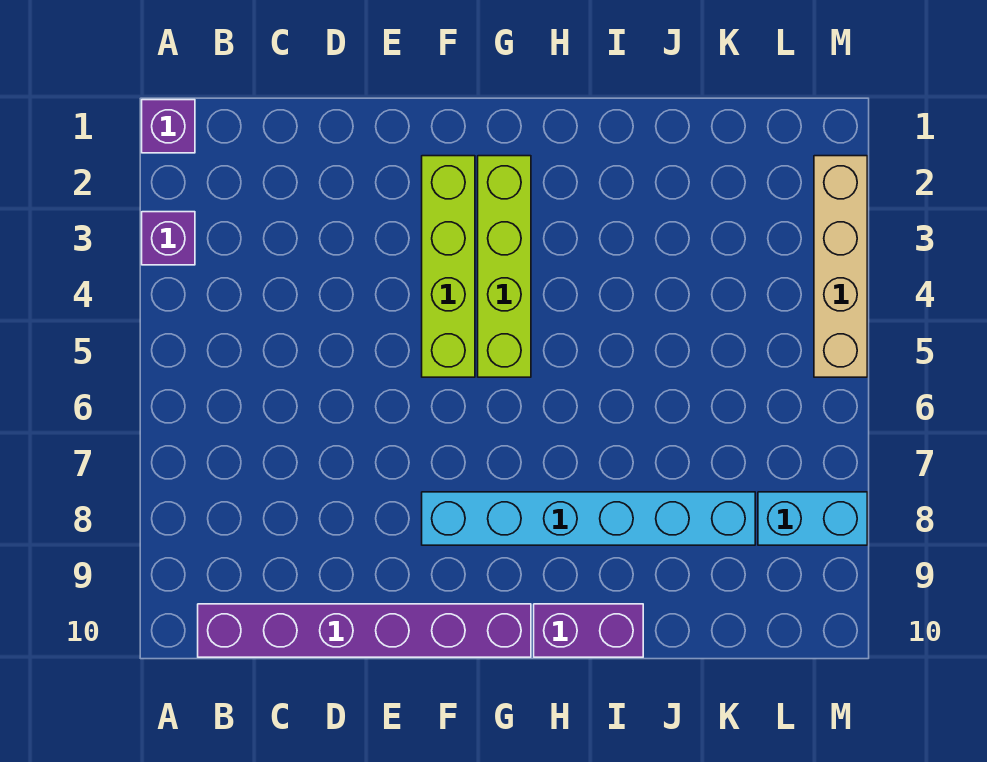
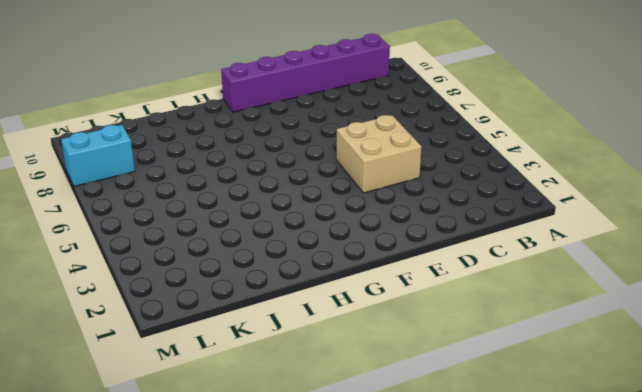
tan 2x2 brick [336,115,422,193] -> none
none -> purple 1x1 brick [142,100,195,153]
none -> purple 1x1 brick [142,212,195,265]

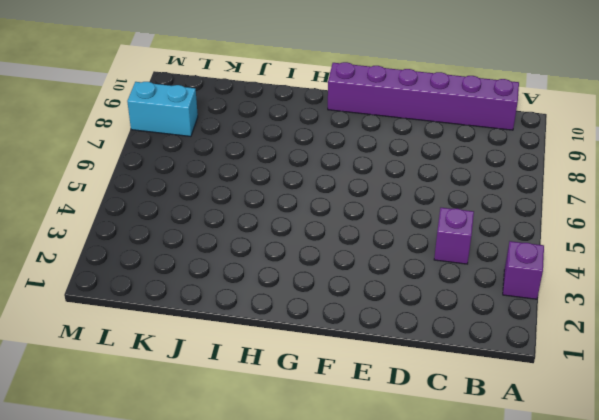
purple 1x1 brick [434,208,474,264] -> purple 1x1 brick moved to [142,100,195,153]
none -> lime 1x4 brick [422,156,475,377]
none -> cyan 1x6 brick [422,492,755,545]

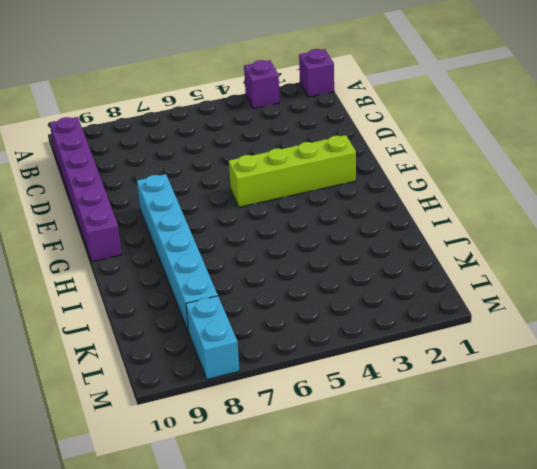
none -> lime 1x4 brick [478,156,531,377]
none -> purple 1x2 brick [534,604,643,657]

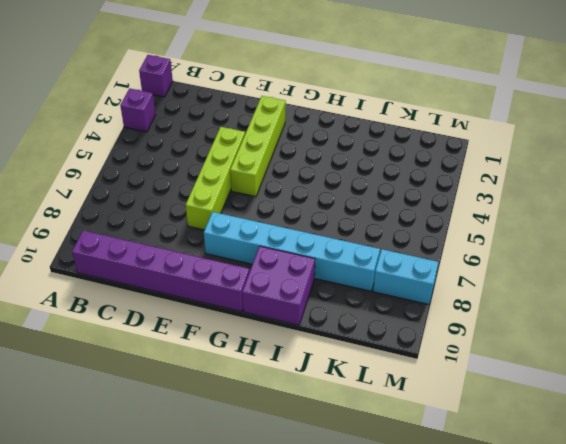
lime 1x4 brick [186,127,245,230] -> lime 1x4 brick moved to [478,156,531,377]
purple 2x2 brick [242,246,315,325] -> purple 1x2 brick [534,604,643,657]
none -> tan 1x4 brick [814,156,867,377]

